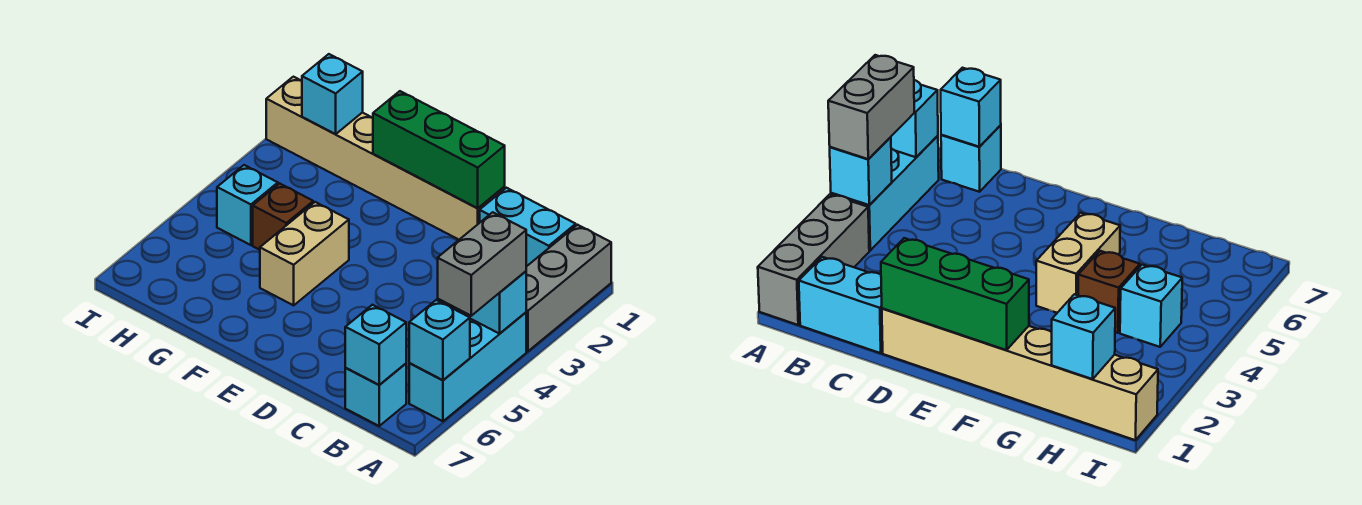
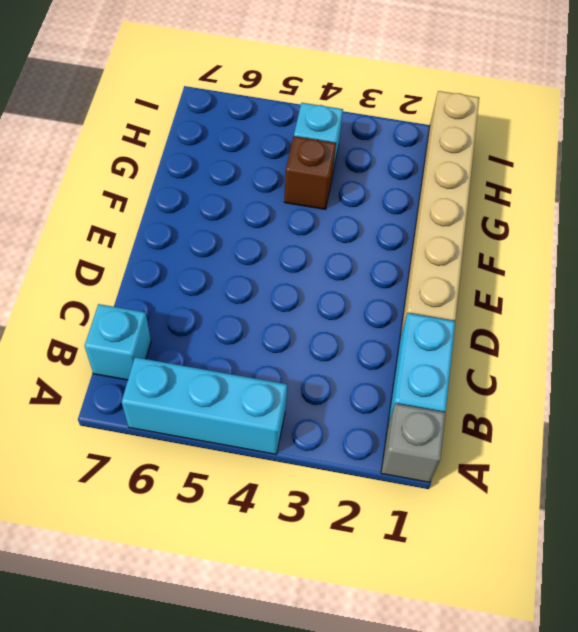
grey 1x1 brick [381,403,445,482] -> grey 1x3 brick [526,225,611,352]
none -> tan 1x2 brick [260,202,349,305]
none -> cyan 1x1 brick [466,271,526,334]
none -> cyan 1x1 brick [409,300,470,380]

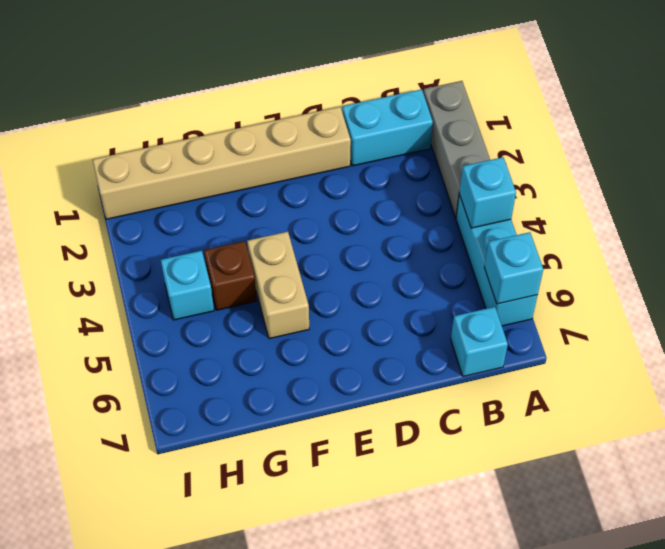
none -> cyan 1x1 brick [345,305,406,385]
none -> green 1x3 brick [373,91,505,208]
none -> cyan 1x1 brick [302,54,363,134]

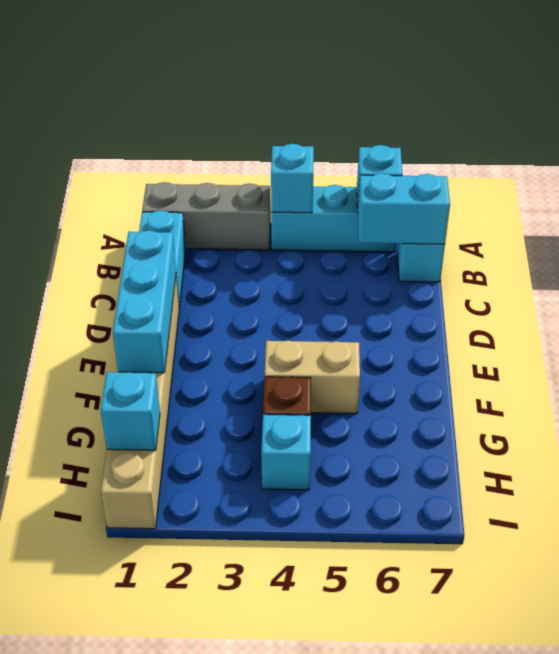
cyan 1x2 brick [358,173,450,244] -> cyan 1x1 brick [345,305,406,385]
cyan 1x3 brick [113,230,176,373] -> green 1x3 brick [373,91,505,208]
none -> grey 1x2 brick [438,212,526,316]

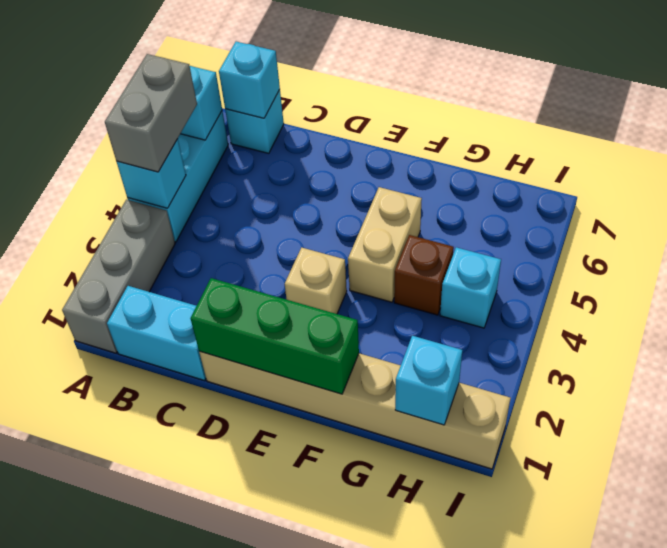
tan 1x1 brick [285,248,347,314] -> none

